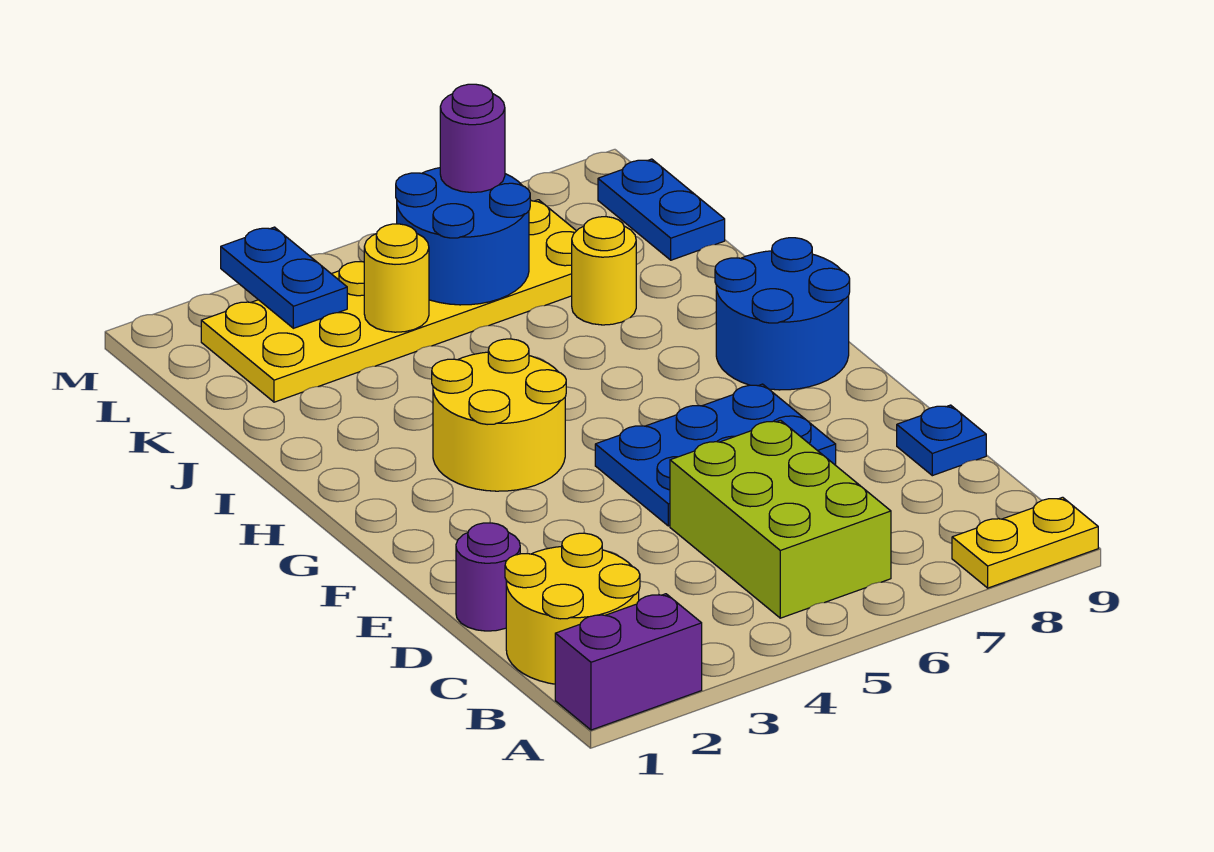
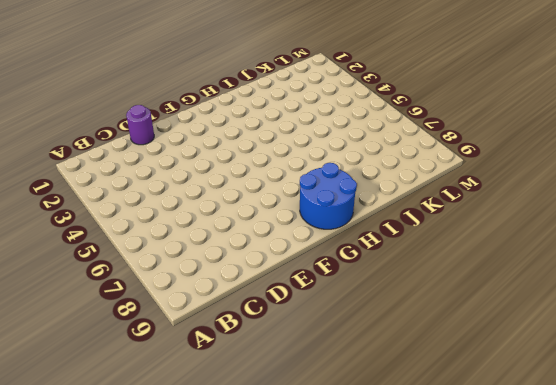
none -> purple 1x2 brick [555,594,702,730]
none -> yellow 1x2 plate [952,497,1098,588]
none -> yellow 2x2 round brick [505,533,640,684]

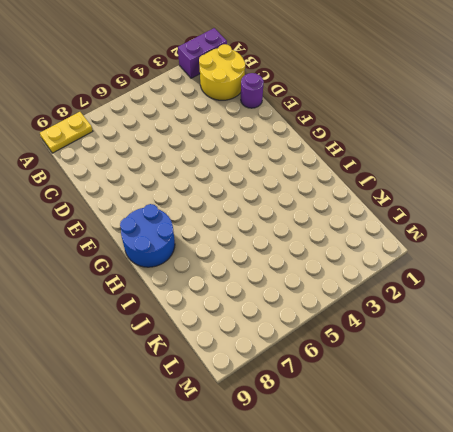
none -> lime 2x3 brick [670,420,891,618]
none -> blue 1x1 plate [897,405,986,476]
none -> blue 2x3 plate [595,384,836,526]

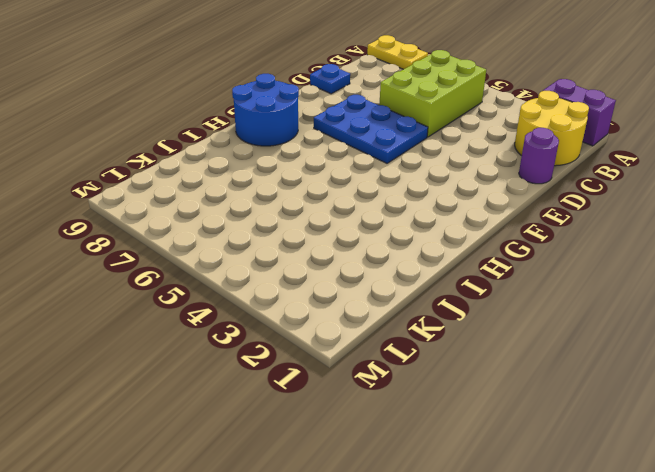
none -> yellow 2x2 round brick [432,339,566,491]
none -> yellow 1x1 round brick [572,217,636,325]
none -> yellow 2x6 plate [201,200,576,402]

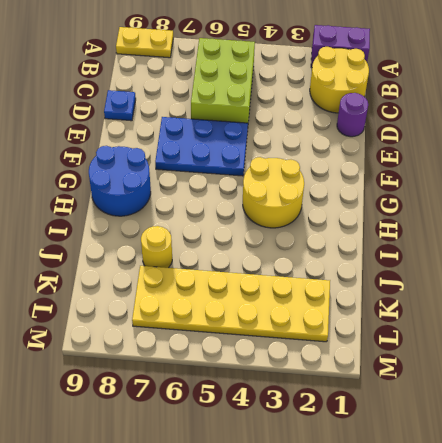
none -> blue 1x2 plate [598,159,725,260]
none -> yellow 1x1 round brick [364,224,429,332]
none -> blue 2x2 round brick [396,168,530,305]

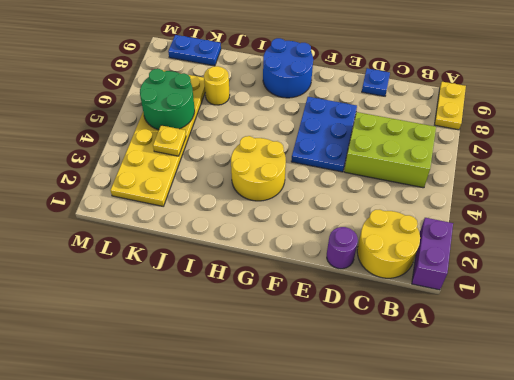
yellow 1x1 plate [153,125,186,156] -> yellow 1x1 round brick [364,224,429,332]
green 2x2 round brick [140,69,195,130] -> blue 2x2 round brick [396,168,530,305]
none -> blue 1x2 plate [221,227,347,328]
none -> purple 1x1 round brick [440,84,505,193]

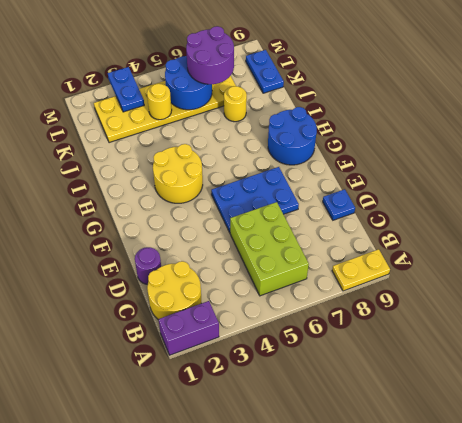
purple 2x2 round brick [186,26,234,84] -> purple 1x1 round brick [440,84,505,193]

